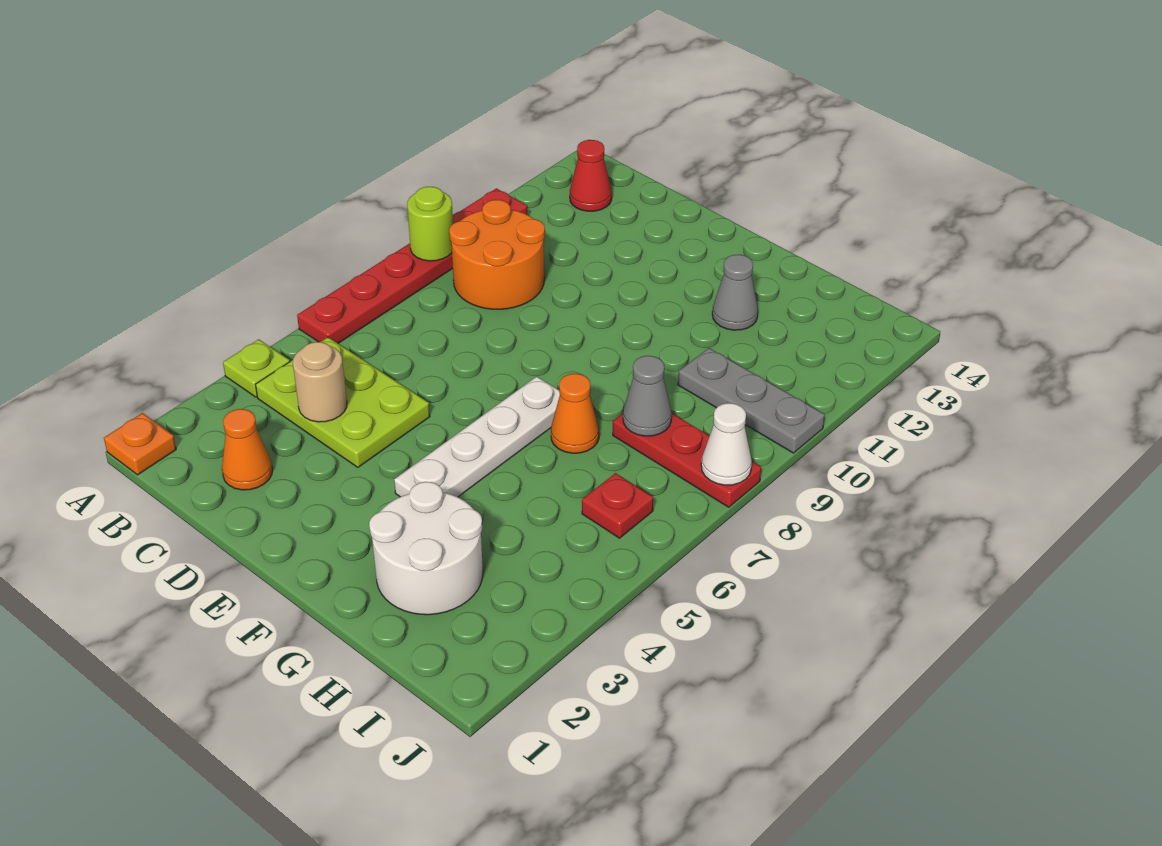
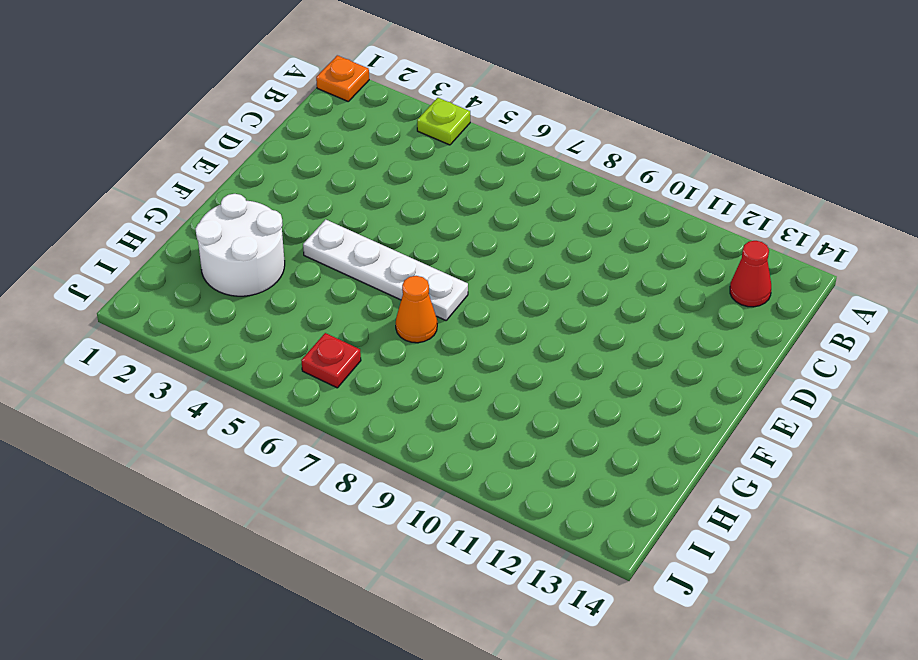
none -> red 1x6 plate [297,188,527,343]
none -> lime 2x3 plate [256,337,430,467]
none -> orange 2x2 round brick [449,200,545,309]

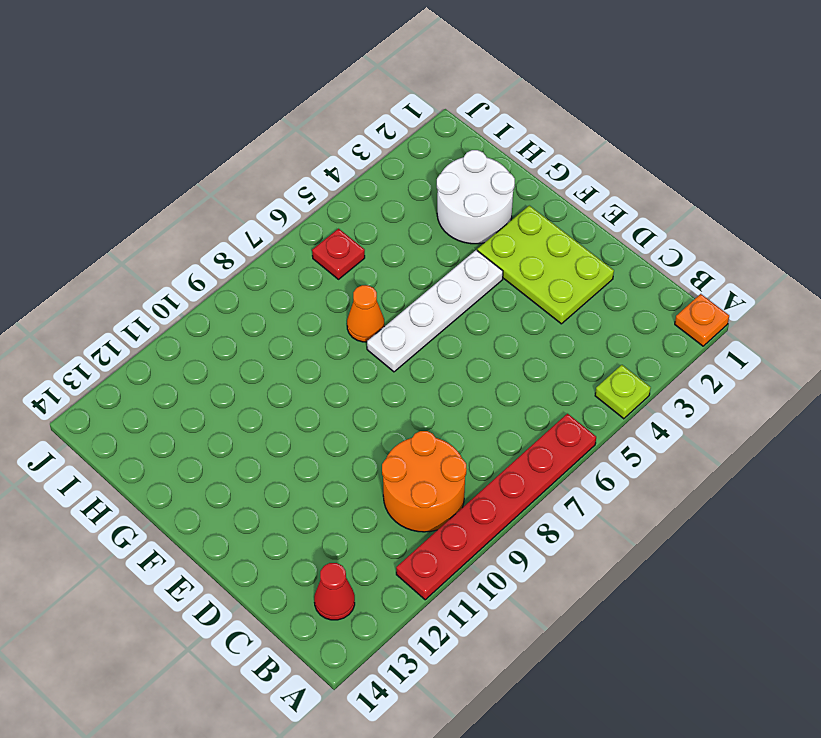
lime 2x3 plate [477,205,614,324] -> lime 2x3 plate moved to [256,337,430,467]
none -> orange 1x1 cone [222,409,273,490]
none -> grey 1x1 cone [712,255,758,330]
none -> red 1x3 plate [613,414,761,507]

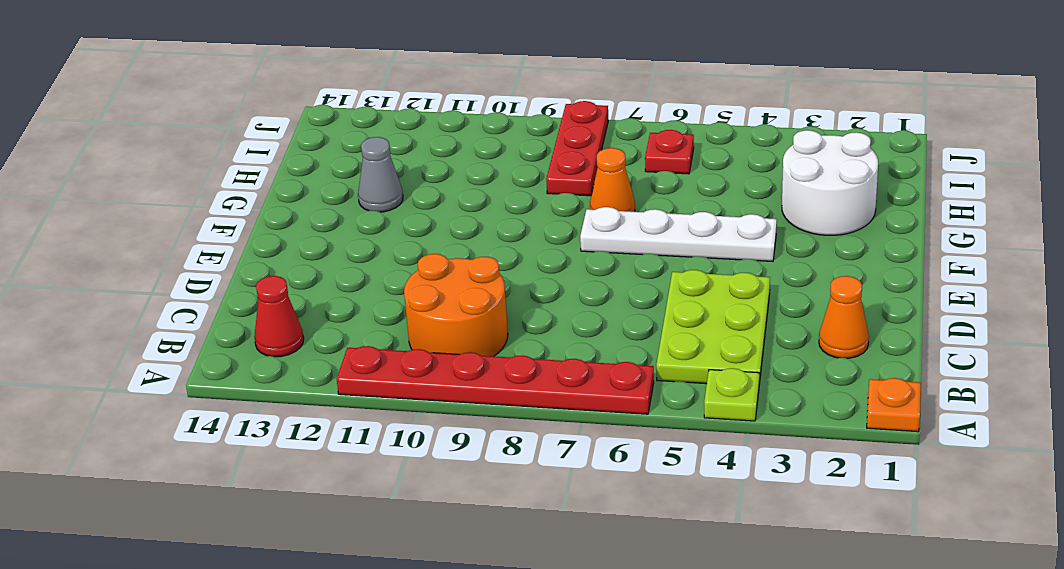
none -> grey 1x3 plate [678,348,825,453]
none -> lime 1x1 round brick [407,187,453,261]
none -> tan 1x1 round brick [293,342,347,422]

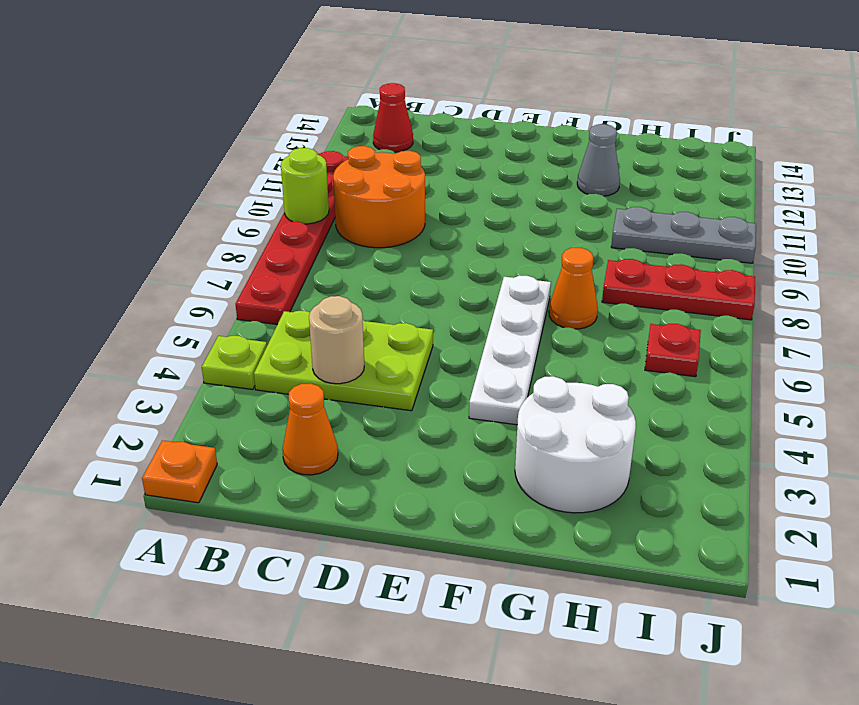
none -> grey 1x1 cone [623,356,672,436]
none -> white 1x1 cone [701,403,752,485]

